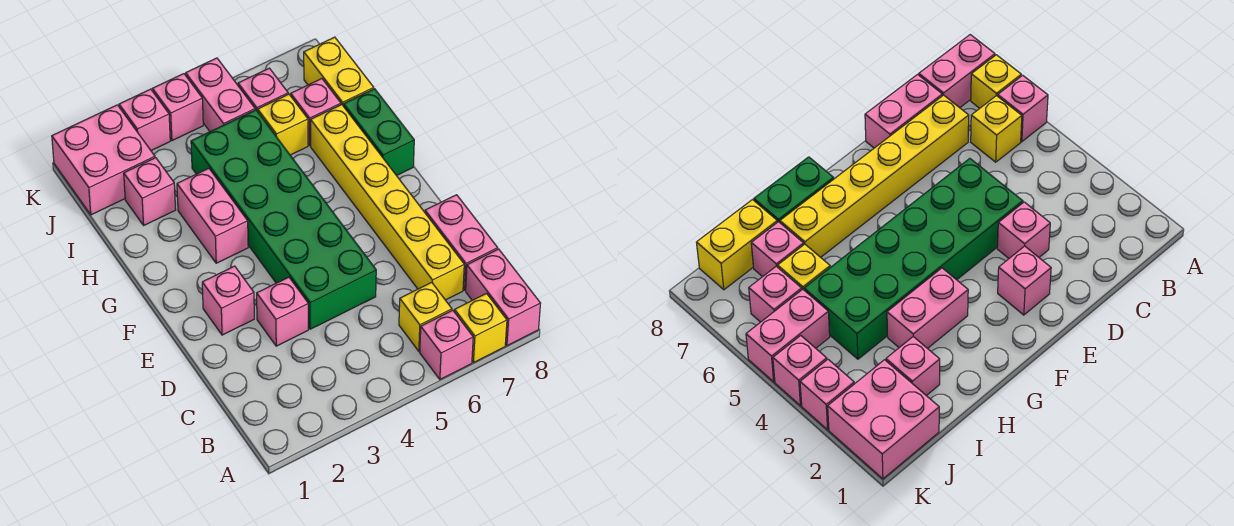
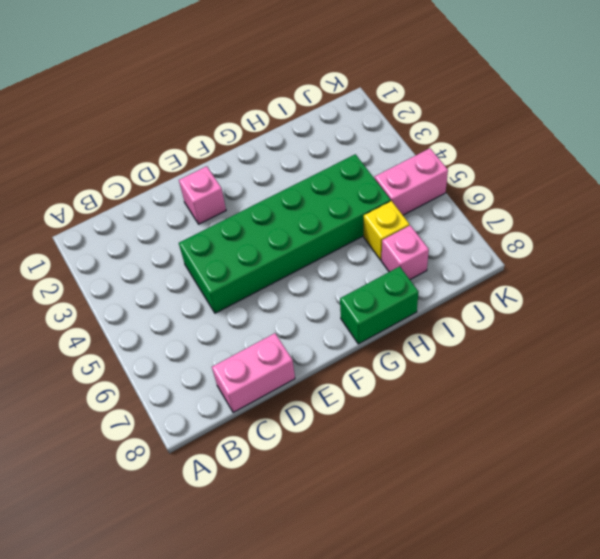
none -> pink 1x1 brick [420,310,473,379]
none -> yellow 1x1 brick [454,294,507,363]
none -> pink 1x2 brick [466,249,541,346]

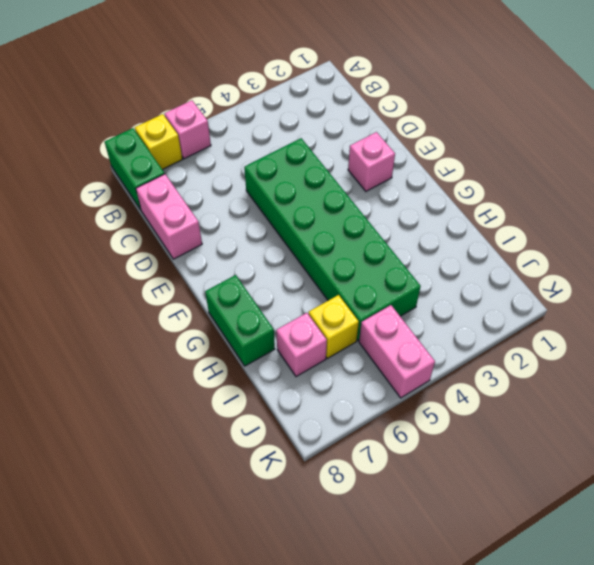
green 1x2 brick [105,128,165,210] -> pink 1x2 brick [466,249,541,346]
none -> yellow 1x1 brick [399,282,452,351]
none -> yellow 1x6 brick [311,105,464,300]
none -> pink 1x1 brick [257,277,308,346]

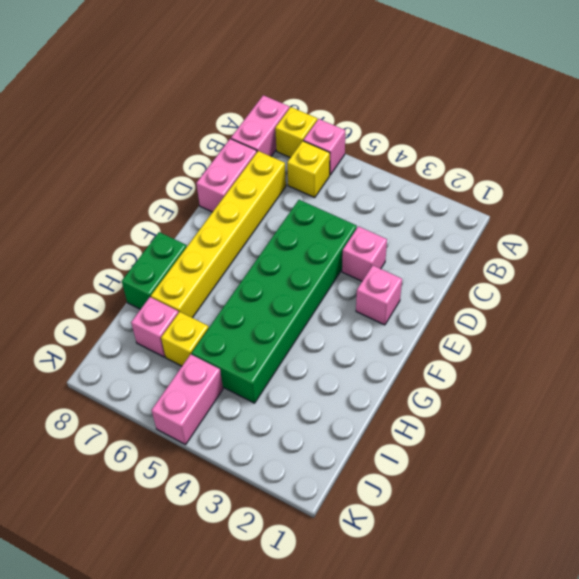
none -> pink 1x2 brick [177,168,248,263]
none -> pink 1x1 brick [124,158,176,225]
none -> yellow 1x2 brick [304,37,374,105]

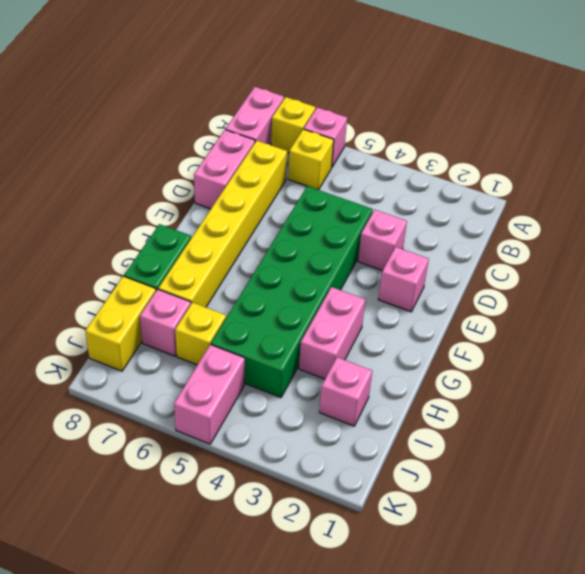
none -> pink 2x2 brick [52,105,155,215]
none -> pink 1x1 brick [238,68,288,112]
none -> pink 1x1 brick [119,89,170,151]

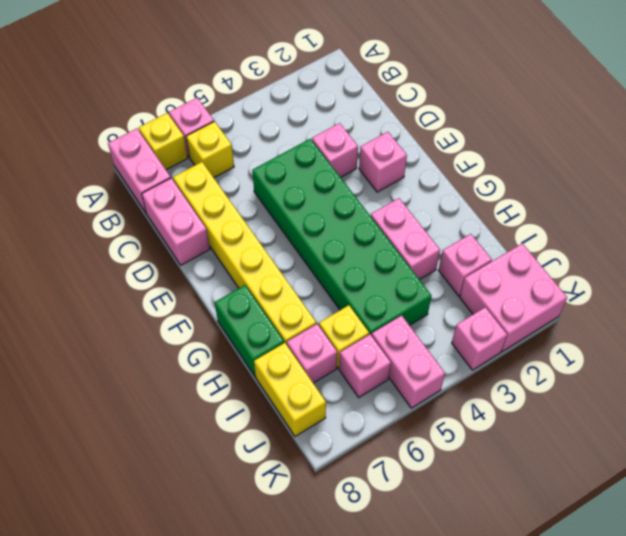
none -> pink 1x1 brick [153,74,203,141]

